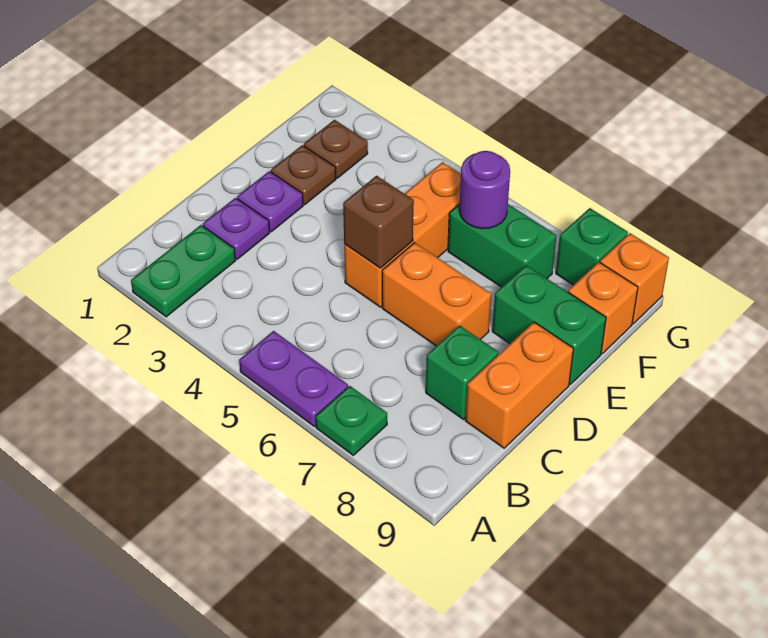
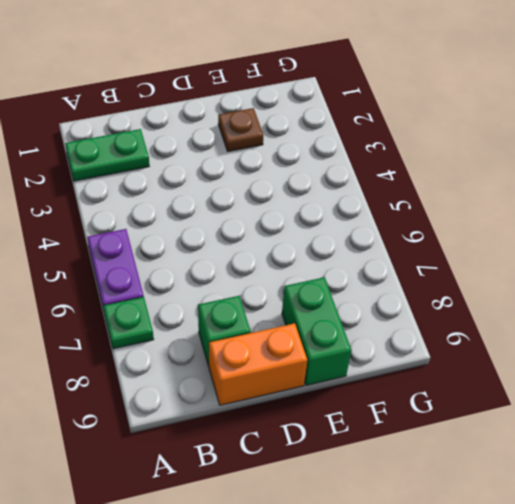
none -> purple 1x1 plate [203,198,270,259]
none -> purple 1x1 plate [237,171,303,232]
none -> orange 1x3 brick [344,162,461,307]

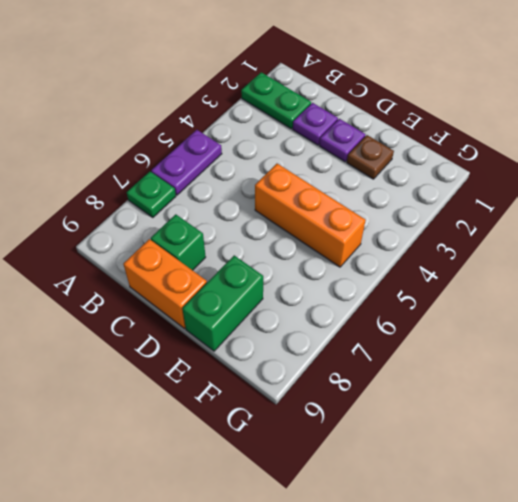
none -> orange 1x2 brick [382,242,491,346]
none -> brown 1x1 plate [304,120,368,178]
none -> green 1x2 brick [448,204,556,287]

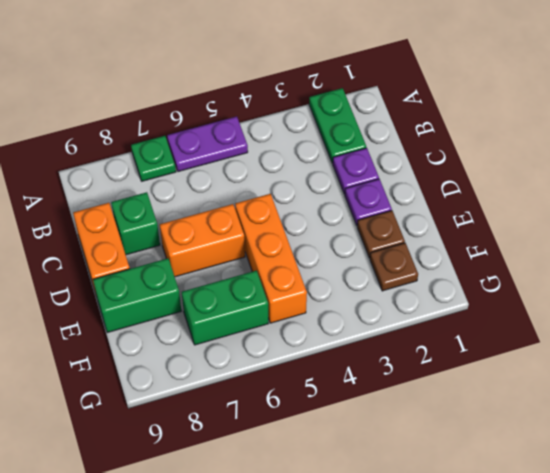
none -> orange 1x1 brick [568,262,638,354]
none -> green 1x1 brick [556,208,628,285]
none -> orange 1x1 brick [600,233,669,324]

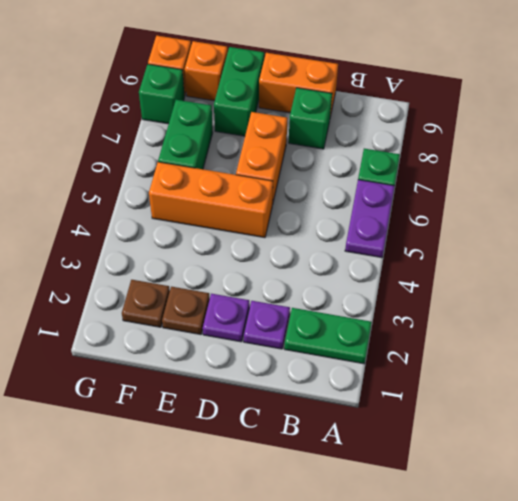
none -> brown 1x1 brick [343,176,414,268]
none -> purple 1x1 round brick [459,151,510,229]

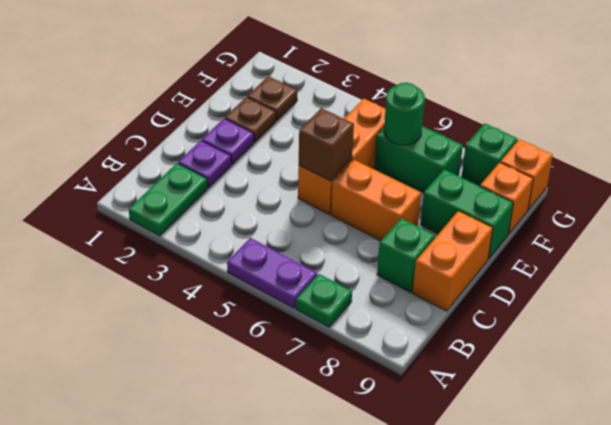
green 1x1 round brick [384,83,425,145] -> purple 1x1 round brick [459,151,510,229]

